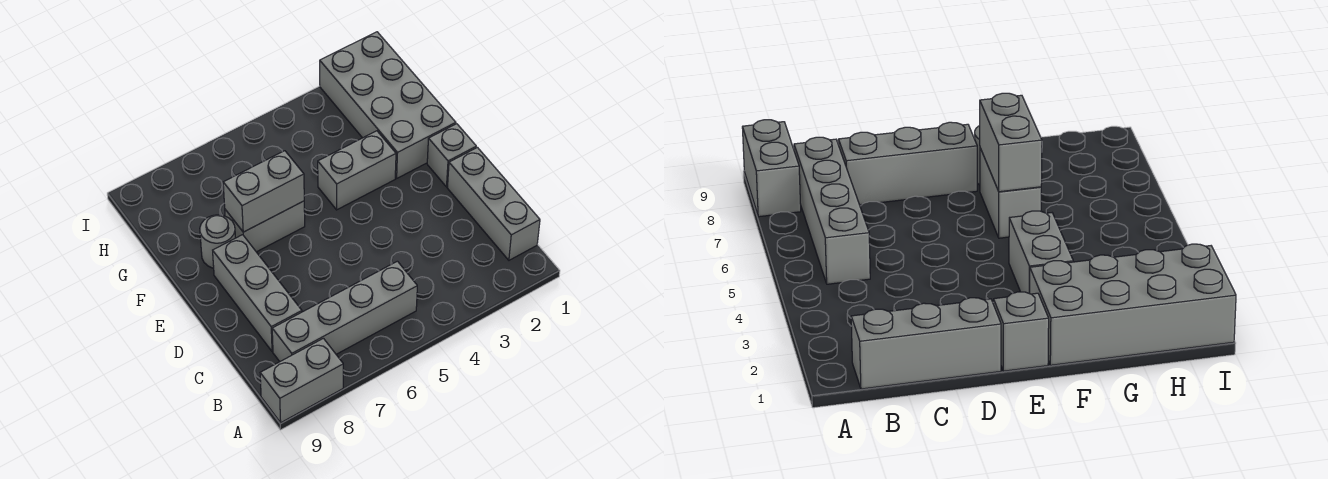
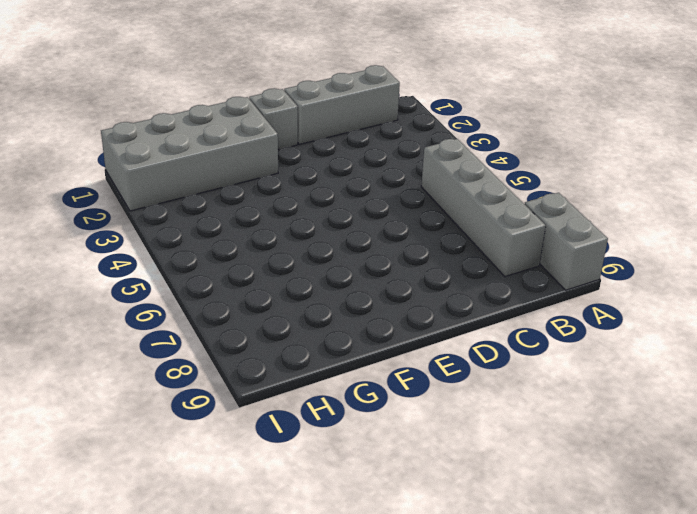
none -> grey 1x3 brick [213,235,302,352]
none -> grey 1x2 brick [318,131,396,210]

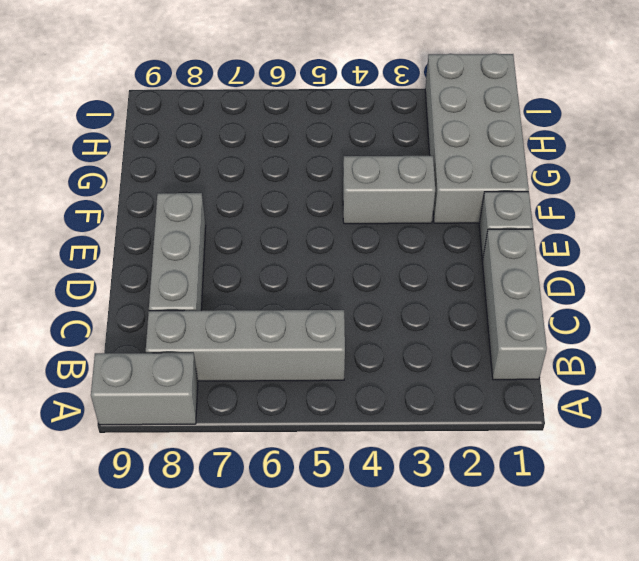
none -> grey 1x2 brick [225,201,305,252]
none -> grey 1x1 round brick [200,215,235,268]

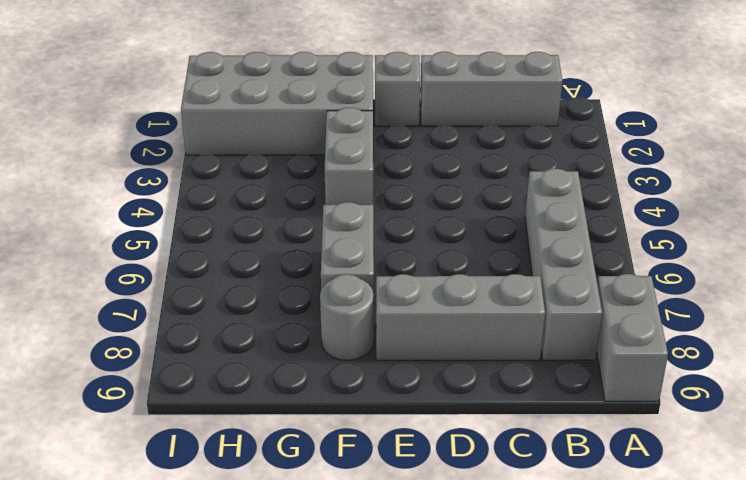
none -> grey 1x2 brick [223,151,304,232]

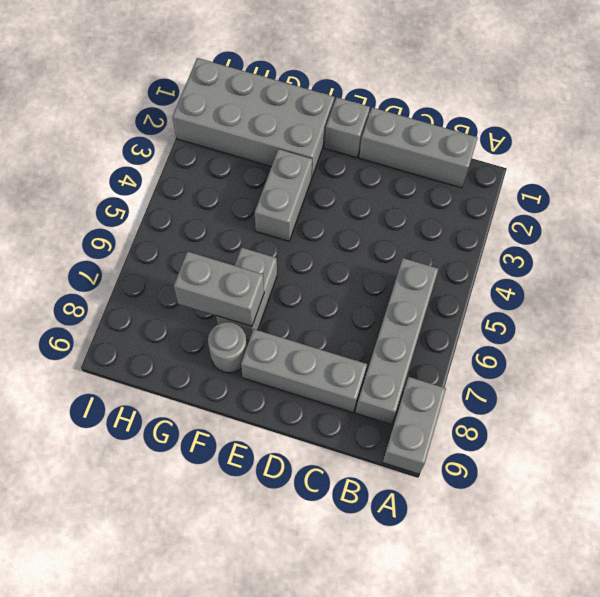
grey 1x2 brick [174,251,264,326] -> grey 1x2 brick turned to [223,151,304,232]

